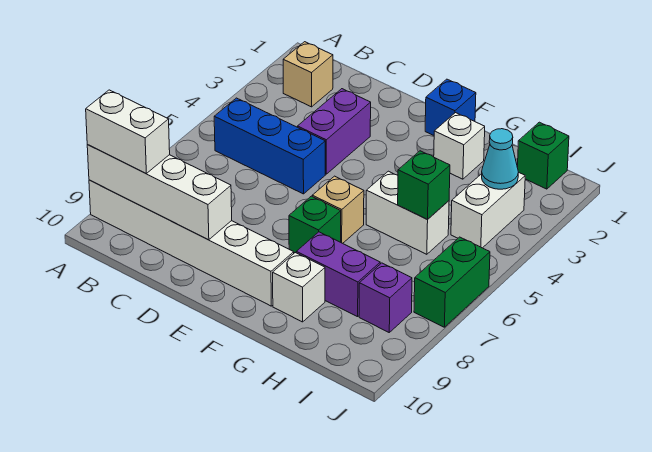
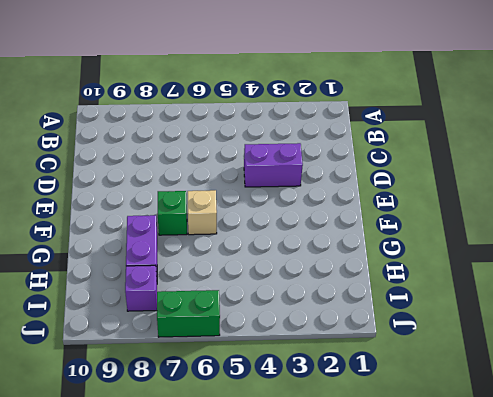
none -> white 1x6 brick [89,180,294,306]
none -> tan 1x1 brick [283,42,333,107]
none -> blue 1x3 brick [214,98,325,194]

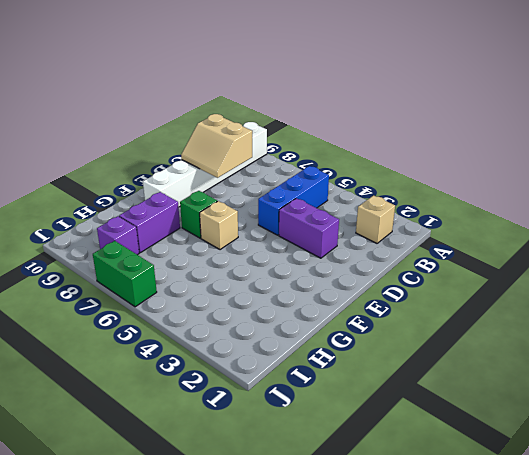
tan 2x2 slope [181,114,252,178] -> white 1x4 brick [87,145,232,240]
none -> blue 1x1 brick [425,79,476,135]
none -> white 1x1 brick [434,113,485,179]
none -> white 1x2 brick [366,171,449,254]

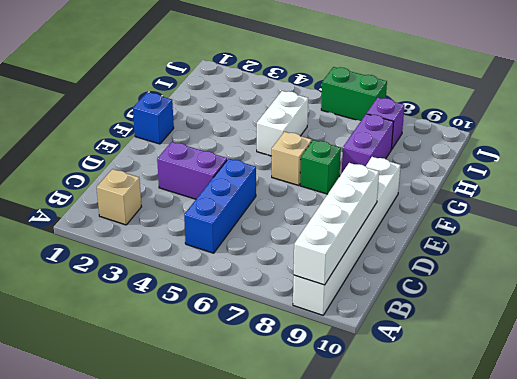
none -> white 1x1 brick [434,113,485,179]
none -> white 1x1 brick [273,253,325,322]
none -> green 1x1 brick [517,122,569,189]

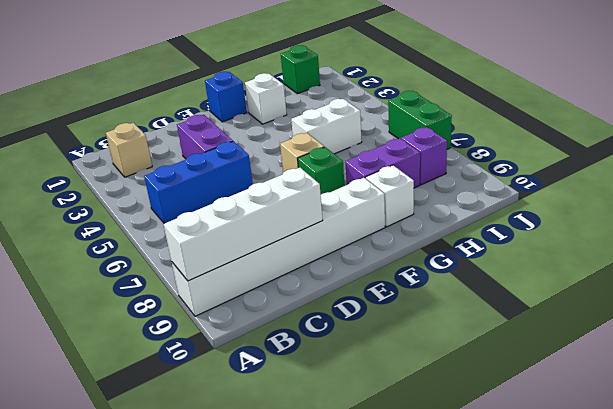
none -> white 1x2 brick [451,172,525,248]
none -> green 1x1 brick [398,151,450,219]
none -> cyan 1x1 cone [482,129,518,189]

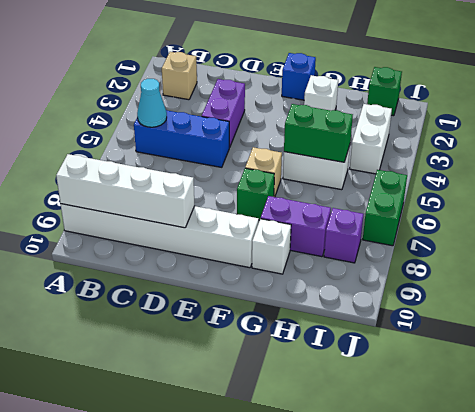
cyan 1x1 cone [137,79,167,127] -> cyan 1x1 cone moved to [482,129,518,189]
green 1x2 brick [284,104,353,162] -> green 1x1 brick [398,151,450,219]
none -> white 1x2 brick [86,90,170,173]

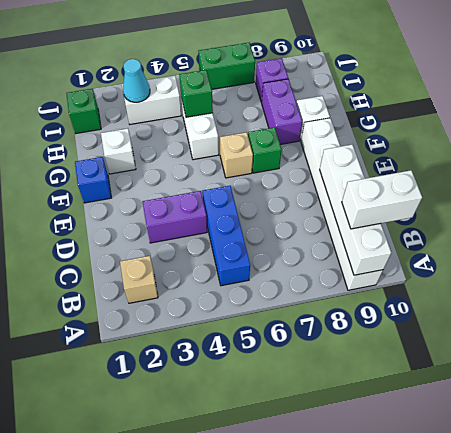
white 1x2 brick [342,170,422,229] -> white 1x2 brick turned to [86,90,170,173]

